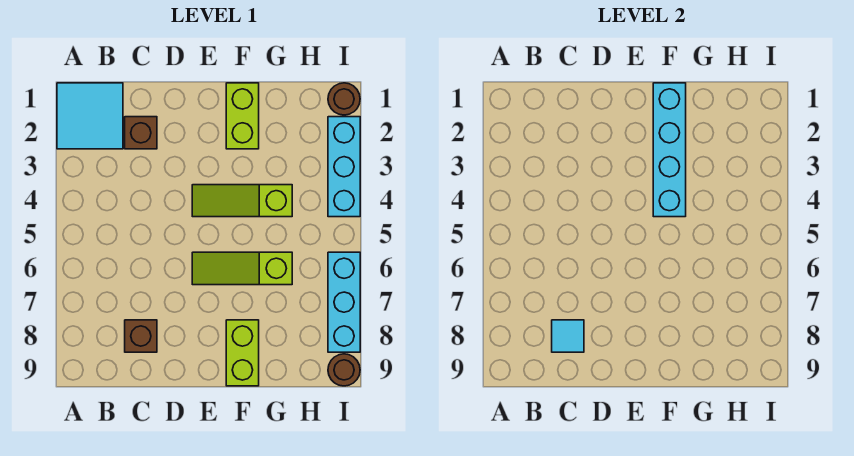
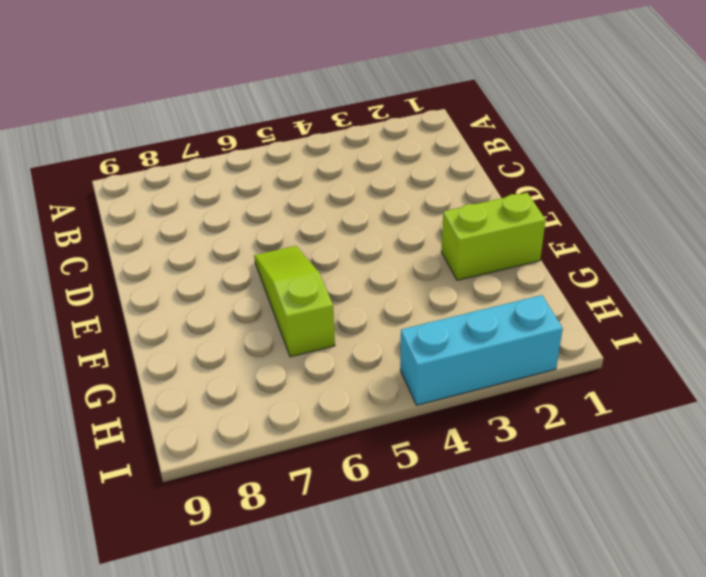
none -> cyan 2x2 tile [57,83,123,149]
none -> brown 1x1 brick [125,117,157,149]
none -> brown 1x1 brick [125,320,157,352]

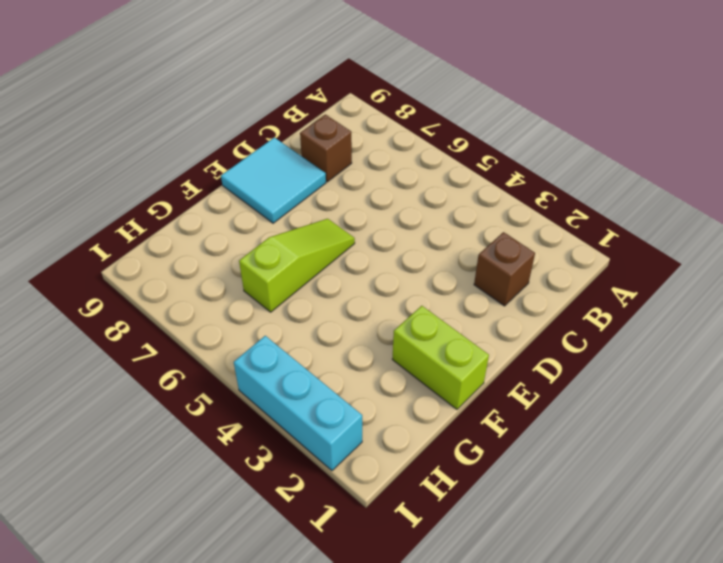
cyan 2x2 tile [221,137,326,223] -> cyan 2x2 tile moved to [57,83,123,149]
none -> lime 1x3 slope [192,185,292,217]
none -> lime 1x2 brick [226,320,259,386]
none -> brown 1x1 round brick [328,83,360,115]

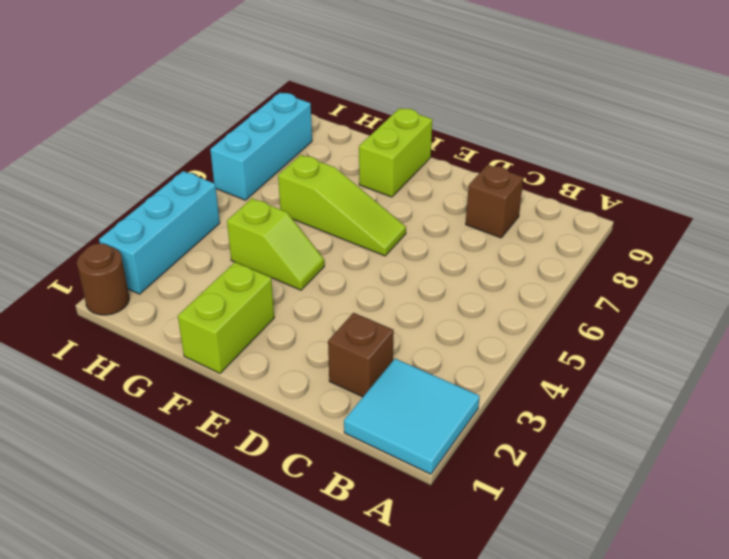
lime 1x2 slope [227,198,324,290] -> lime 1x3 slope [192,185,292,217]
none -> brown 1x1 round brick [328,354,360,386]
none -> cyan 1x1 tile [552,320,584,352]
none -> cyan 1x4 brick [653,83,686,217]

